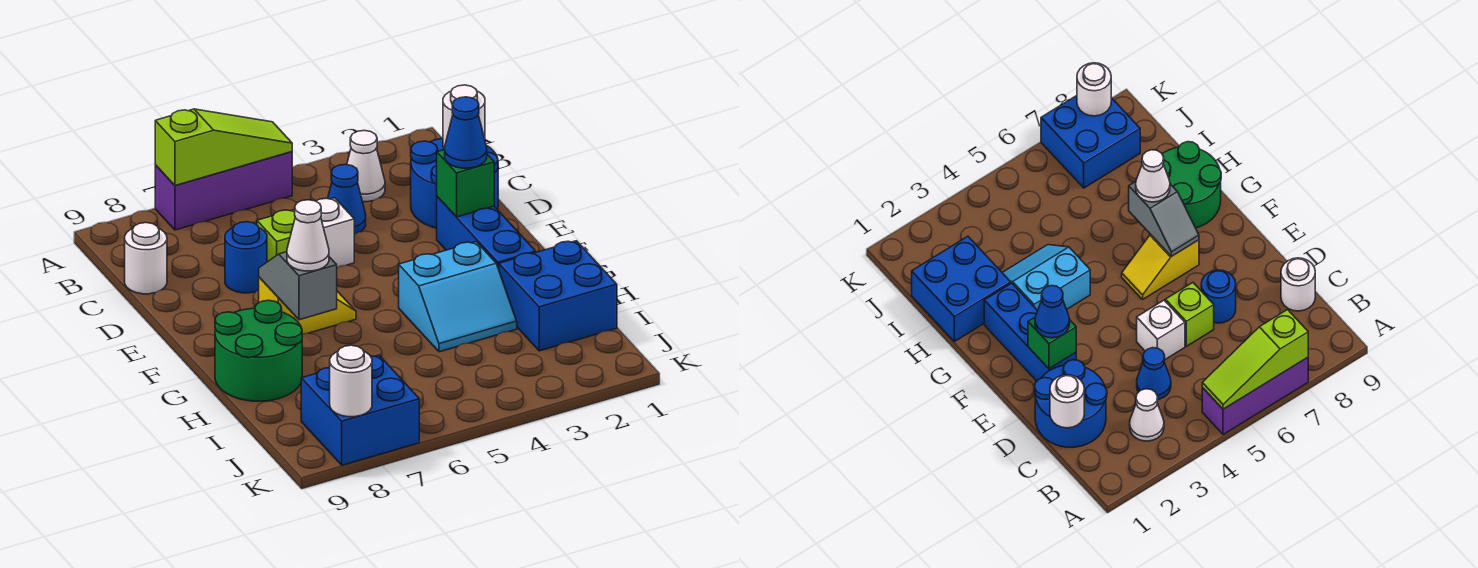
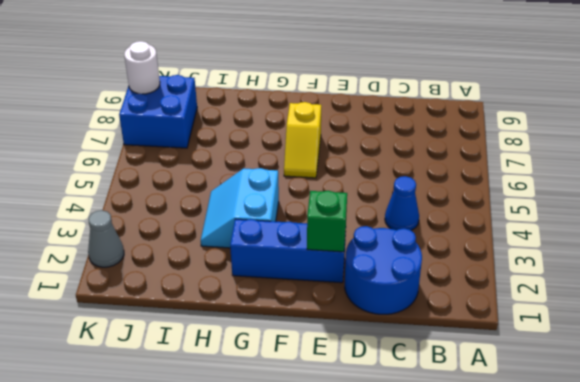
grey 1x1 cone [88,210,124,267] -> none
none -> purple 1x3 brick [155,152,292,230]
none -> white 1x1 cone [347,130,385,202]
none -> white 1x1 round brick [125,223,167,294]

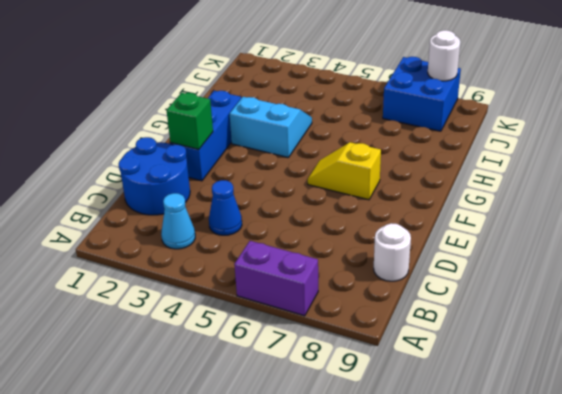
purple 1x2 brick [234,241,318,316] -> purple 1x3 brick [155,152,292,230]
cyan 1x1 cone [161,193,195,249] -> white 1x1 cone [347,130,385,202]
none -> white 1x1 brick [316,198,354,267]
none -> lime 1x1 brick [257,209,295,262]
none -> blue 1x1 round brick [225,222,267,293]

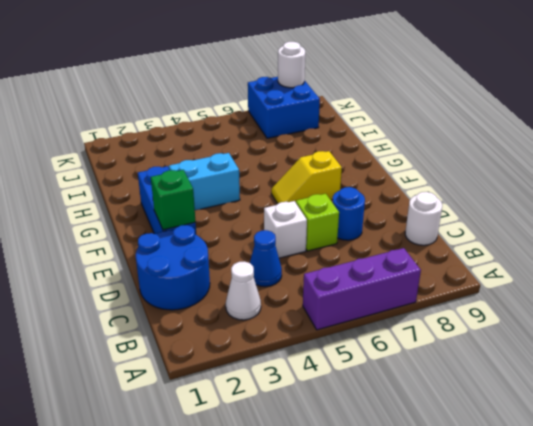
none -> green 2x2 round brick [215,300,302,401]
none -> blue 2x2 brick [499,241,617,351]
none -> lime 1x3 slope [155,109,292,186]

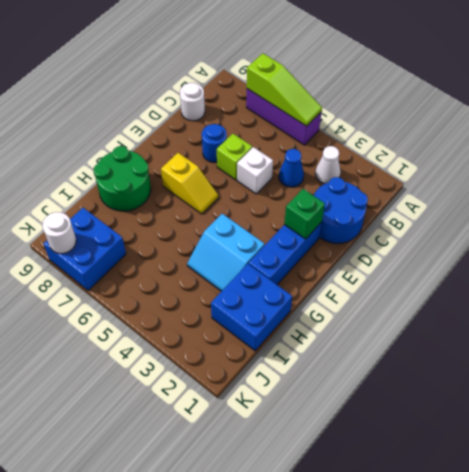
none -> white 1x1 round brick [443,85,485,149]
none -> grey 1x2 slope [259,252,337,320]
none -> blue 1x1 cone [445,97,487,168]

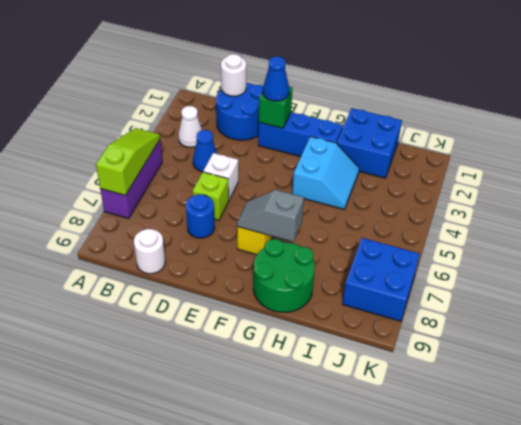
none -> white 1x1 round brick [330,345,372,417]
none -> white 1x1 cone [287,200,329,271]

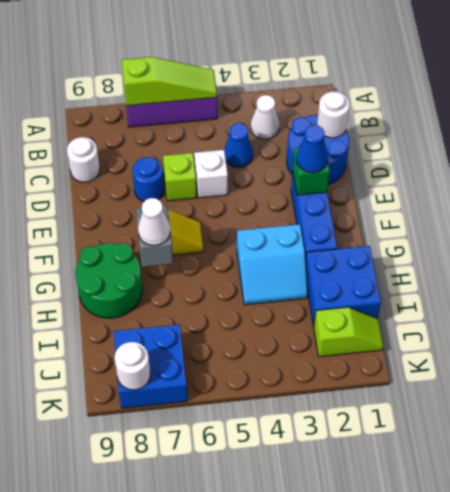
lime 1x2 slope [314,307,383,357] -> none

